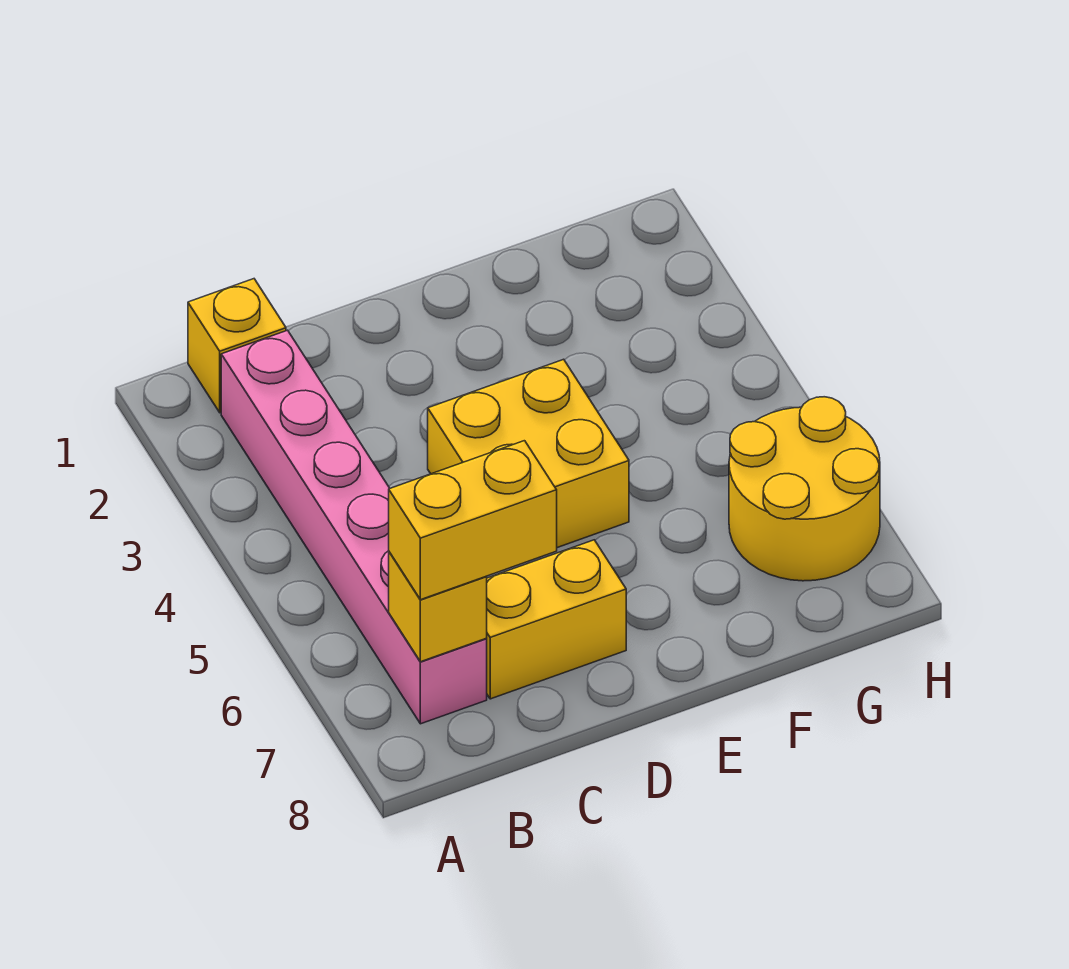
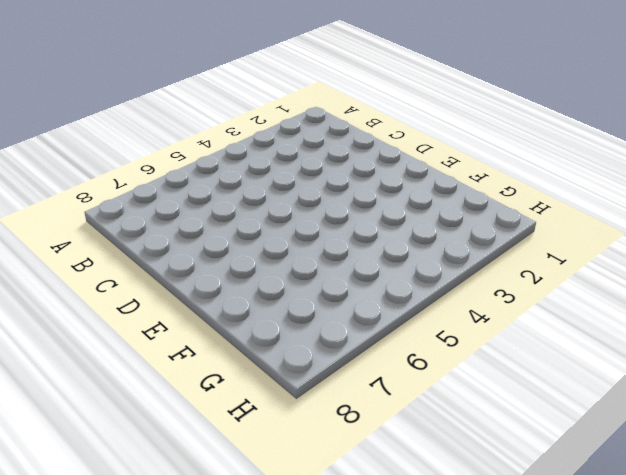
none -> yellow 1x1 brick [188,279,286,413]
none -> pink 1x6 brick [221,330,487,724]

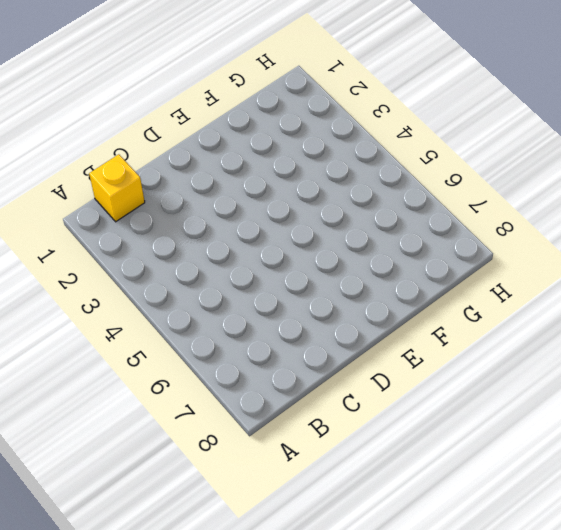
none -> pink 1x6 brick [221,330,487,724]
none -> yellow 1x2 brick [487,540,626,699]

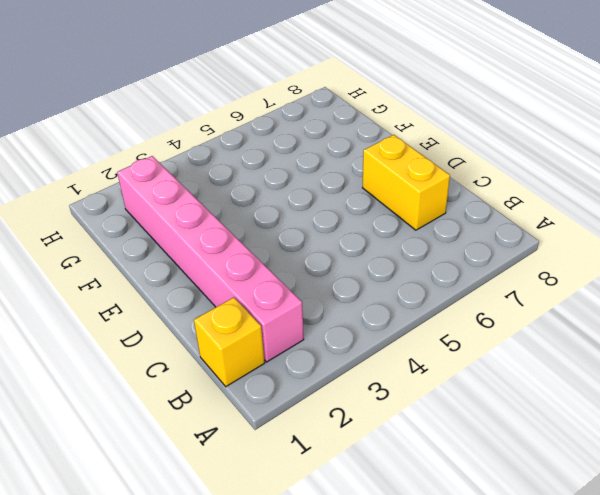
pink 1x6 brick [117,156,304,362] -> pink 1x6 brick turned to [221,330,487,724]
none -> yellow 2x2 brick [428,359,629,548]
none -> yellow 2x2 round brick [729,397,880,581]

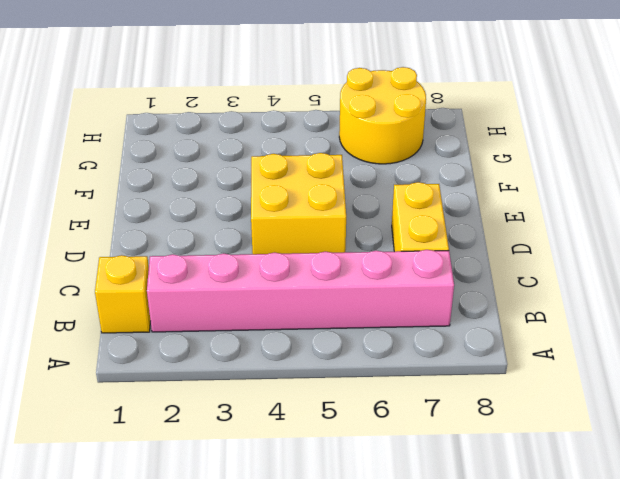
none -> yellow 1x1 brick [389,552,487,662]
none -> yellow 1x2 brick [389,441,557,600]

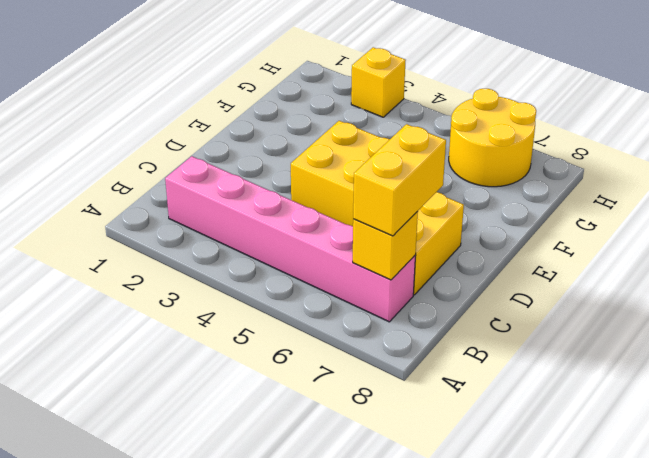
yellow 1x1 brick [351,47,406,117] -> yellow 1x1 brick moved to [188,279,286,413]

